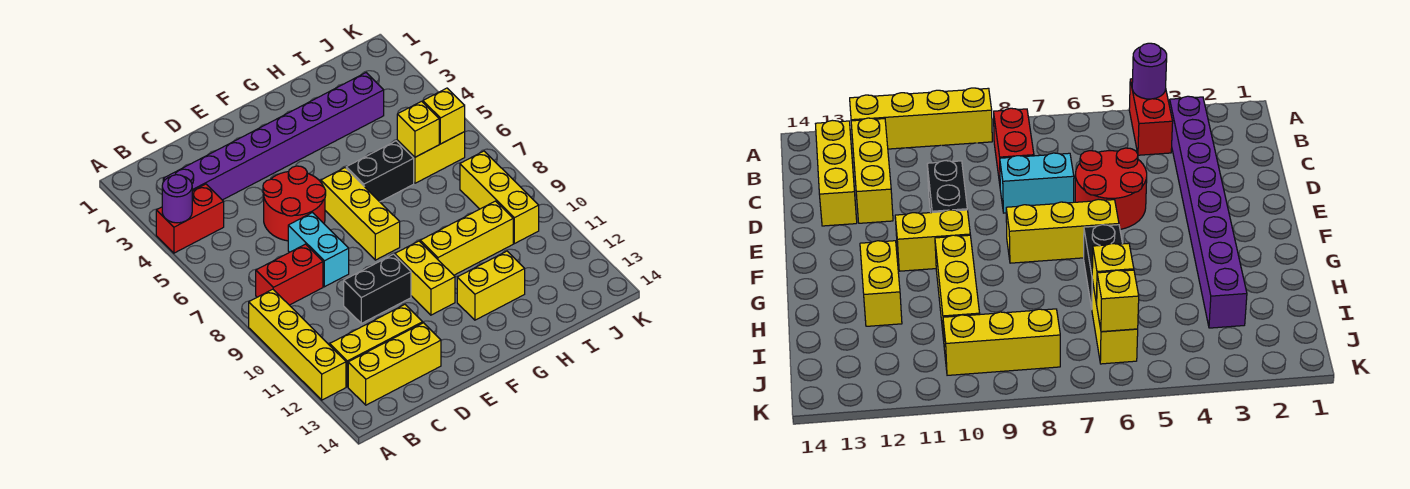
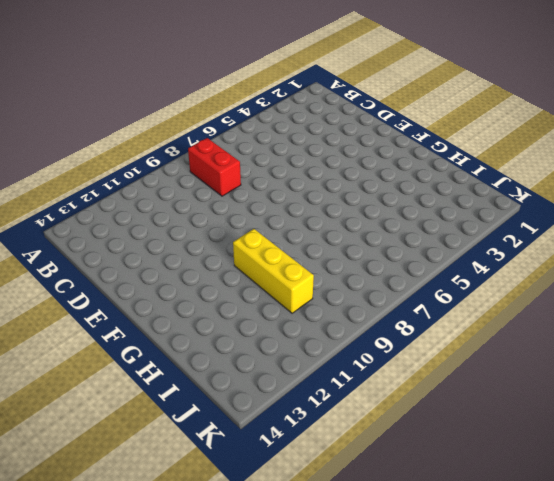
none -> red 1x2 brick [156,184,224,253]
none -> yellow 1x4 brick [249,289,346,400]
none -> purple 1x8 brick [163,73,384,200]

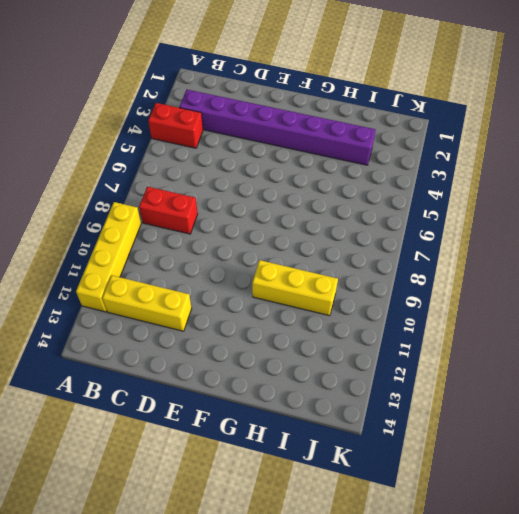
none -> yellow 1x3 brick [348,323,441,405]
none -> red 2x2 round brick [263,166,326,241]
none -> cyan 1x2 brick [288,213,349,287]

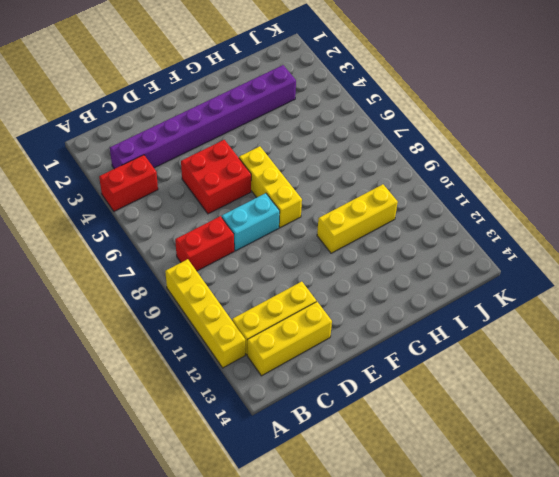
red 2x2 brick [181,140,251,214] -> red 2x2 round brick [263,166,326,241]
cyan 1x2 brick [222,193,280,251] -> cyan 1x2 brick turned to [288,213,349,287]
none -> black 1x2 brick [344,254,411,323]
none -> yellow 1x2 brick [395,241,455,315]
none -> black 1x2 brick [346,141,414,202]

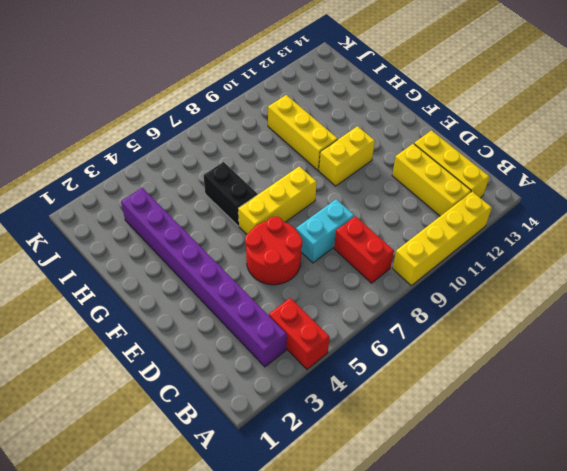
none -> black 1x2 brick [344,254,411,323]
none -> yellow 1x2 brick [457,251,525,320]
none -> yellow 1x2 brick [397,132,465,183]

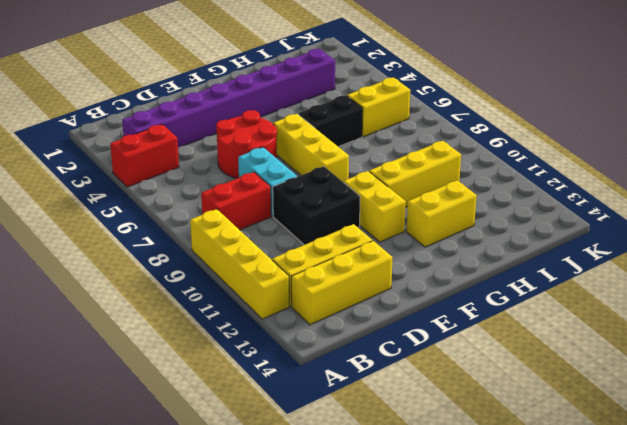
black 2x2 brick [273,166,360,245] -> black 1x2 brick [344,254,411,323]
none -> yellow 1x3 brick [460,151,539,244]
none -> purple 1x1 round brick [162,175,192,223]
none -> yellow 1x1 brick [397,101,439,157]

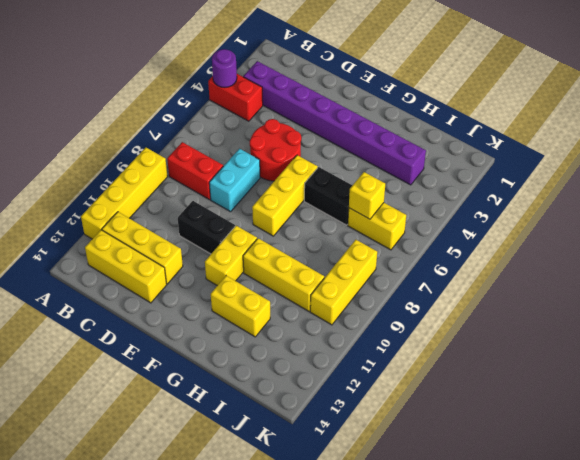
none -> yellow 1x1 brick [423,88,465,144]

